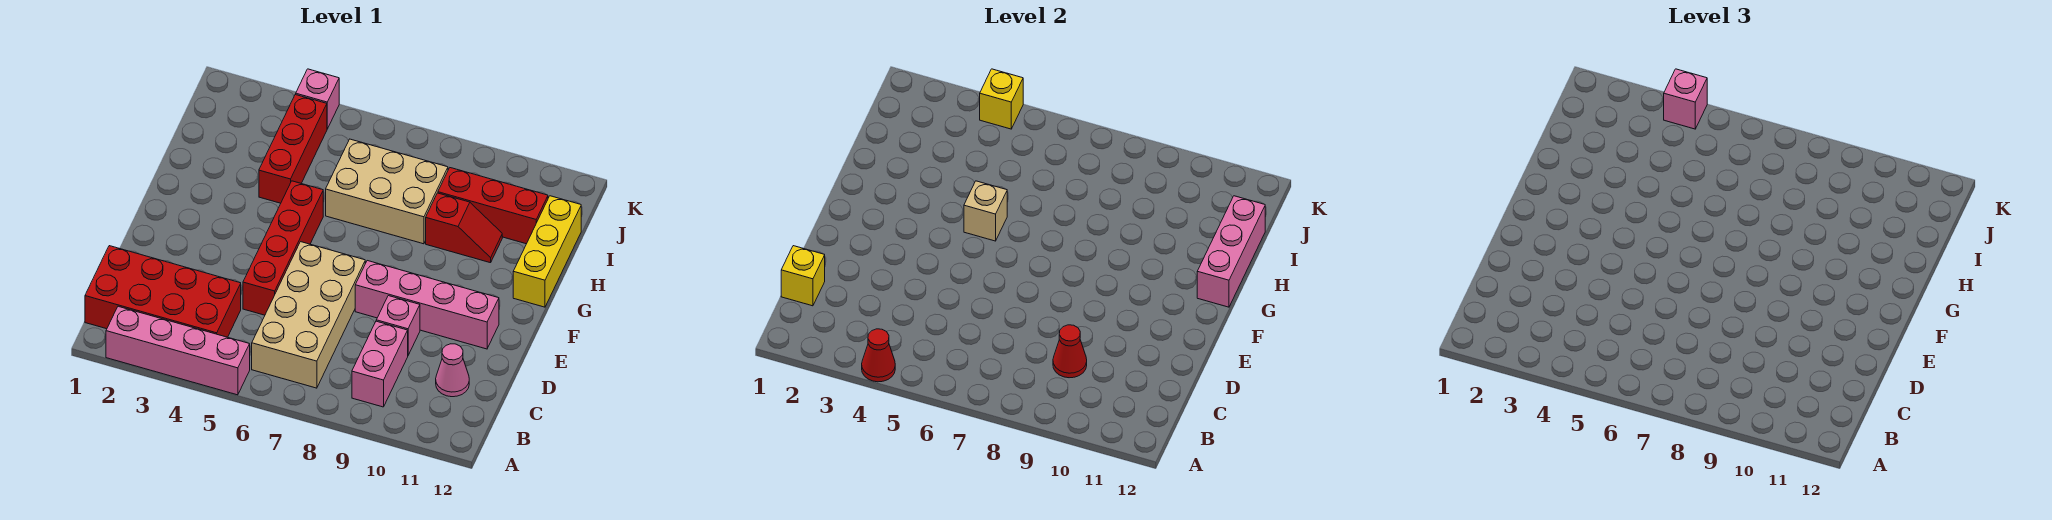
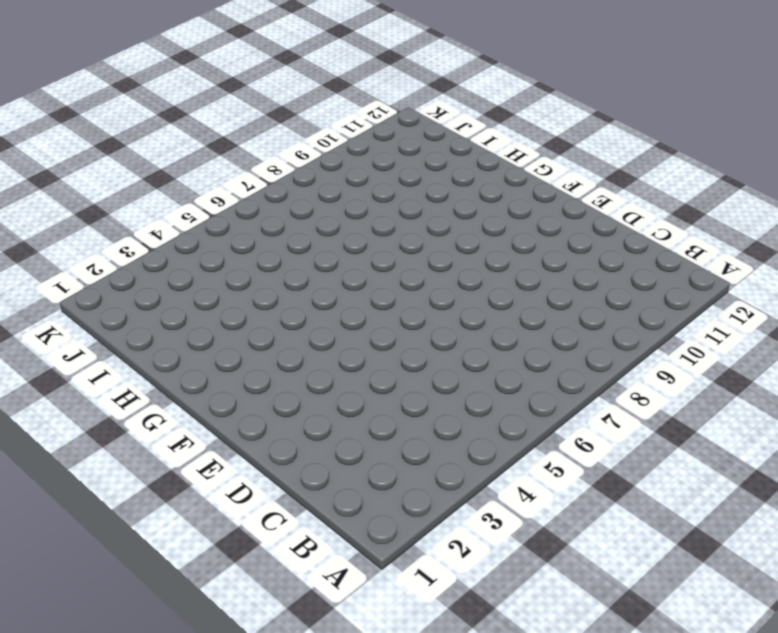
none -> pink 1x4 brick [106,306,250,395]
none -> red 2x4 brick [85,246,241,337]
none -> tan 2x4 brick [252,242,365,388]

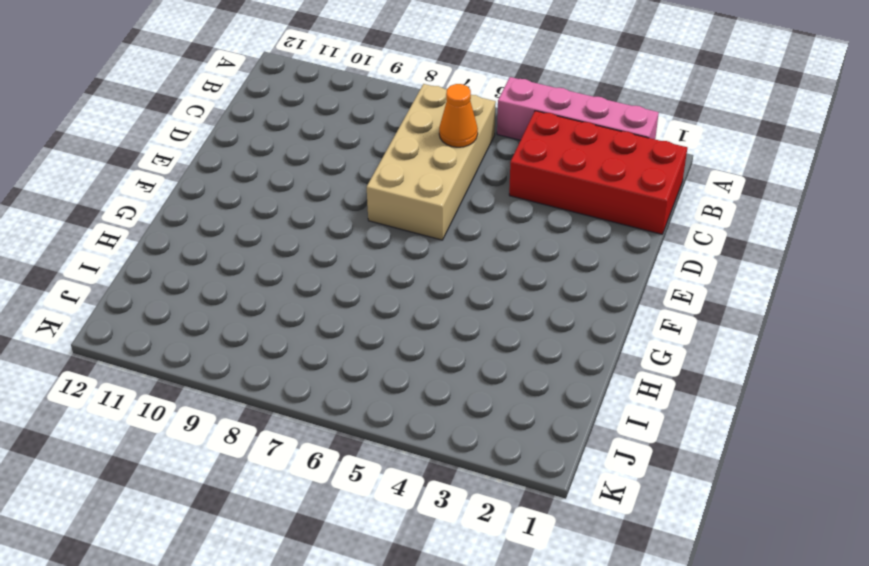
orange 1x1 cone [439,84,478,147] -> none
none -> pink 1x2 brick [352,321,408,407]
none -> pink 1x1 cone [436,344,469,397]
none -> red 1x4 brick [243,181,323,315]

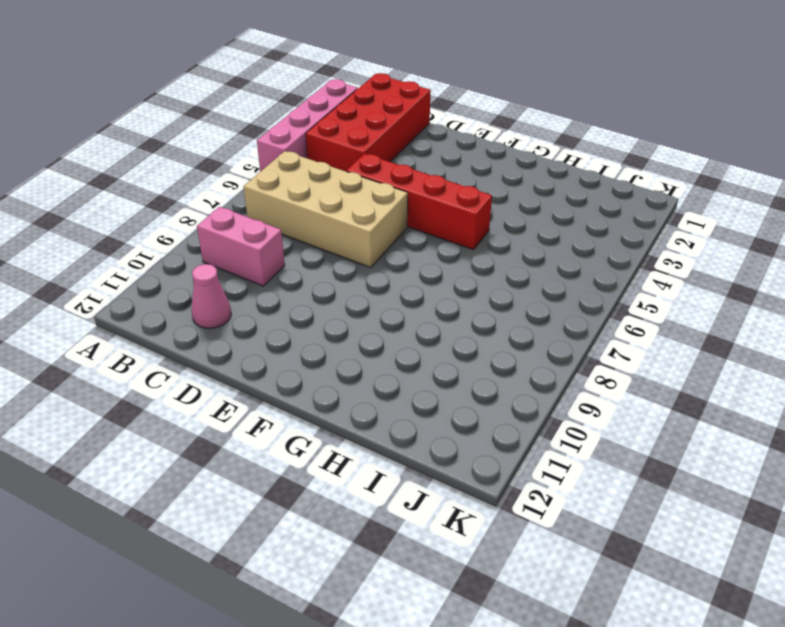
none -> pink 1x1 brick [376,296,420,355]
none -> pink 1x4 brick [355,261,499,349]
none -> yellow 1x3 brick [513,196,581,307]

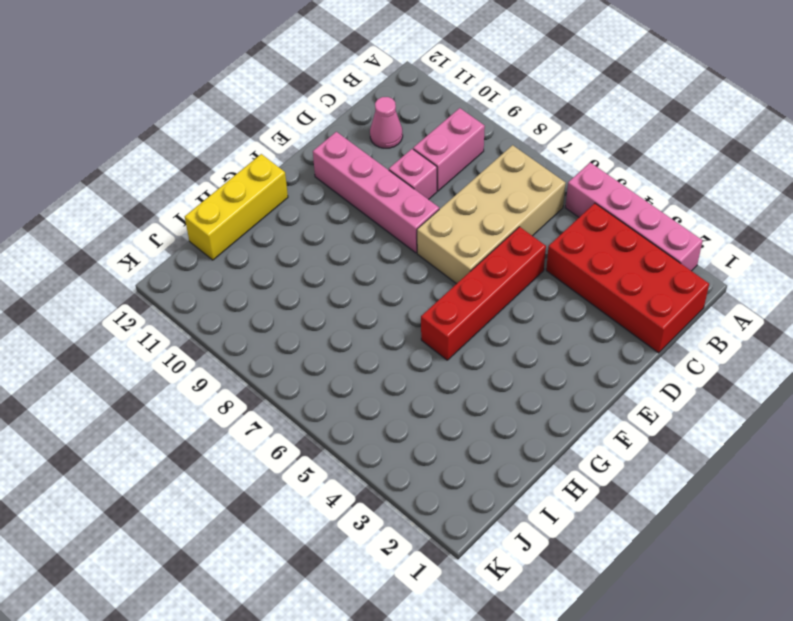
none -> red 1x3 brick [259,94,327,203]
none -> tan 2x3 brick [326,139,448,244]
none -> red 1x2 slope [426,193,502,263]

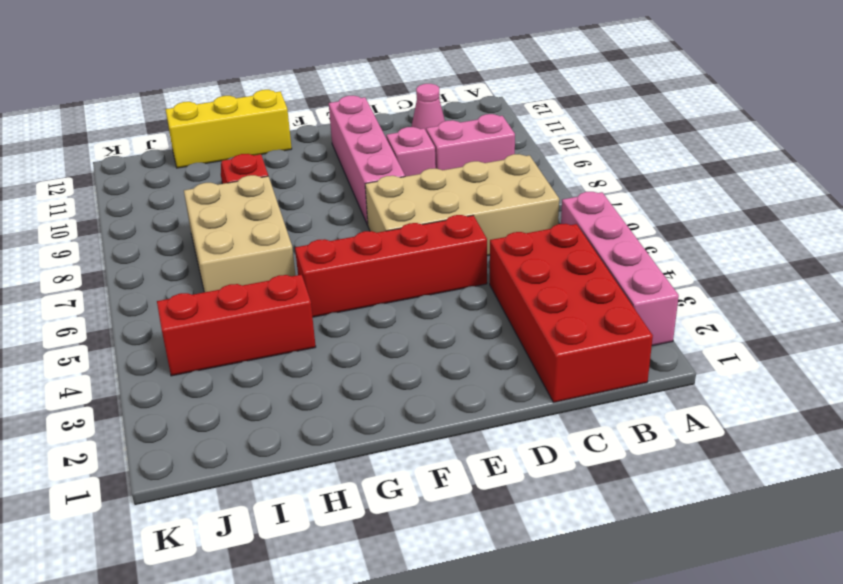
none -> red 1x3 brick [438,168,548,244]
none -> pink 1x1 brick [296,69,339,129]
none -> red 1x1 cone [862,329,895,382]

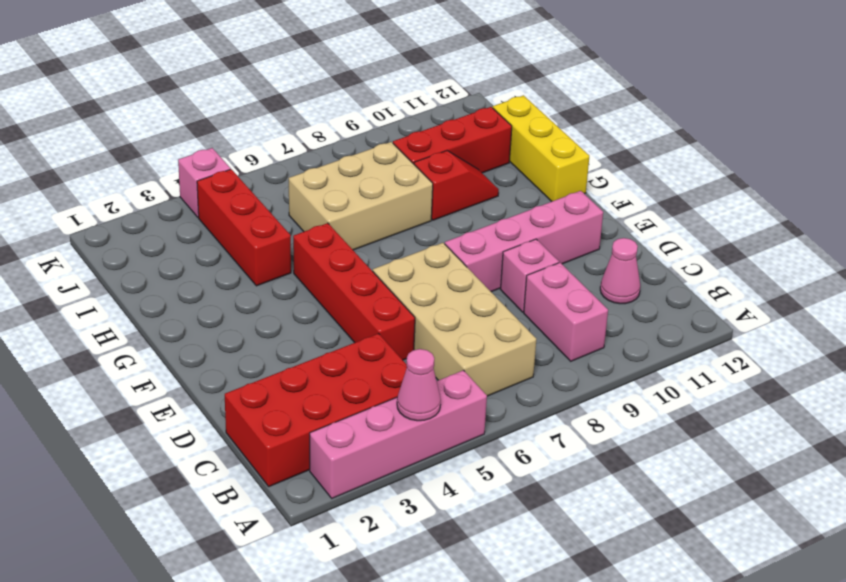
pink 1x1 cone [397,349,441,421] -> red 1x1 cone [862,329,895,382]
none -> yellow 1x1 brick [781,246,825,306]
none -> red 1x1 cone [1053,325,1087,378]
none -> tan 1x1 brick [964,181,1007,241]

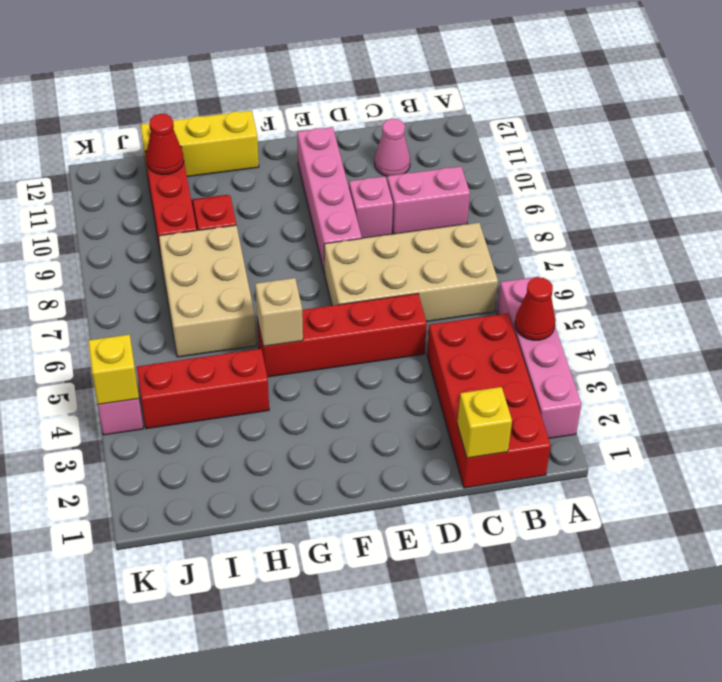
red 1x1 cone [146,114,184,175] -> red 1x1 cone moved to [1053,325,1087,378]
none -> pink 1x3 brick [1197,196,1265,307]
none -> pink 1x1 brick [1664,69,1707,129]

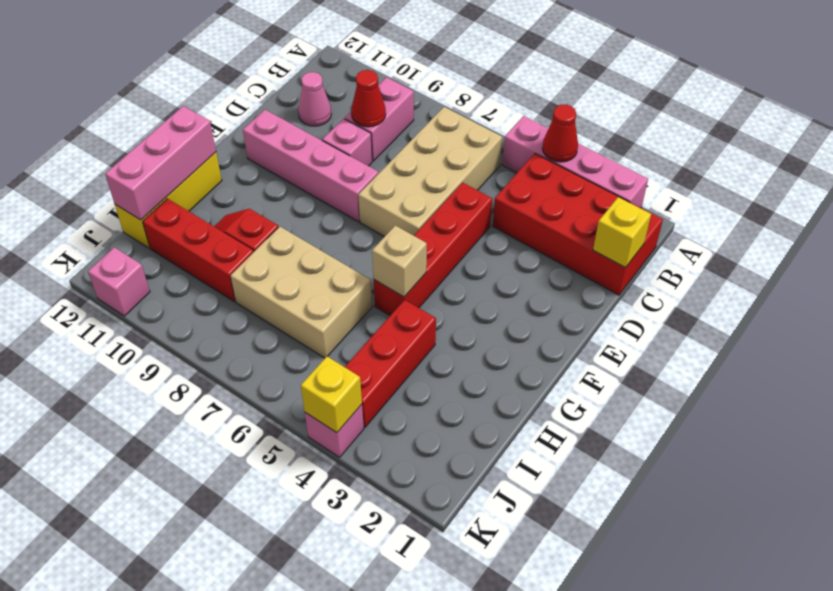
pink 1x1 brick [88,247,150,316] -> pink 1x1 brick moved to [1664,69,1707,129]

